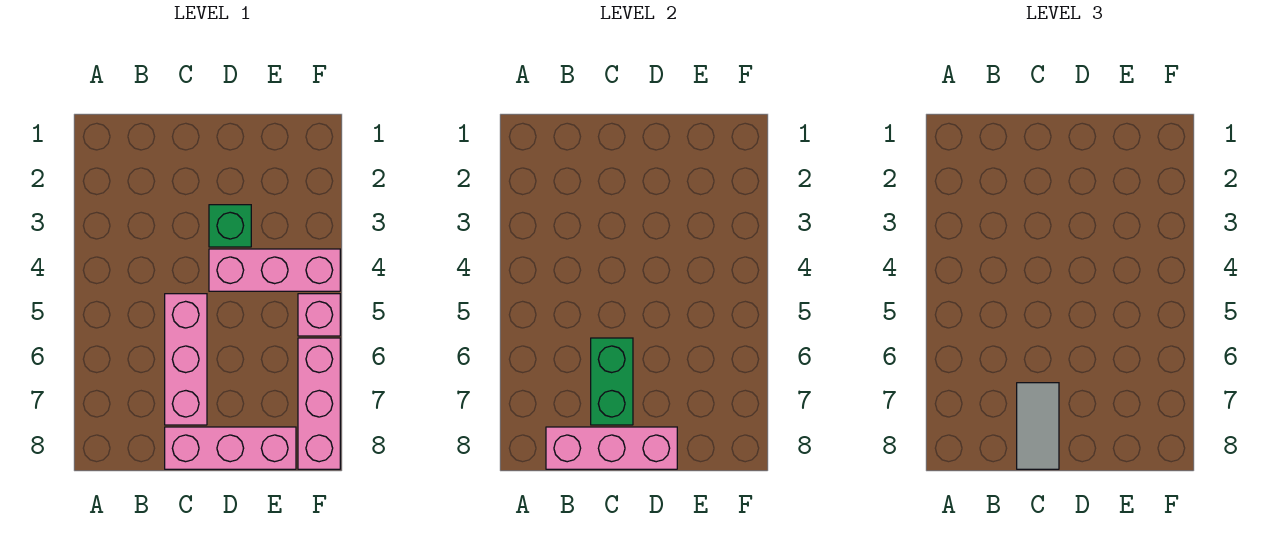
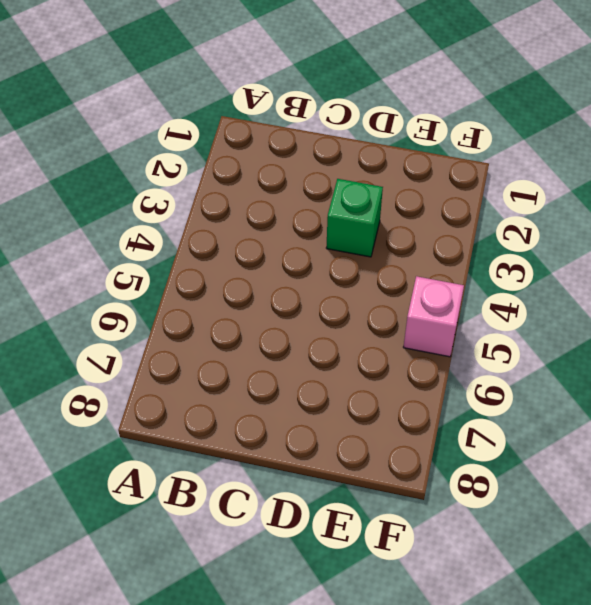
none -> pink 1x3 brick [165,294,207,425]
none -> pink 1x3 brick [165,427,296,469]

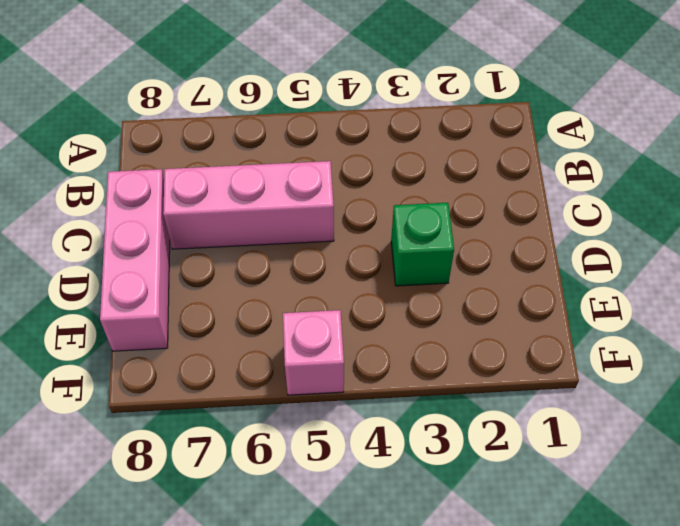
none -> pink 1x3 brick [209,249,340,291]
none -> pink 1x3 brick [298,338,340,469]

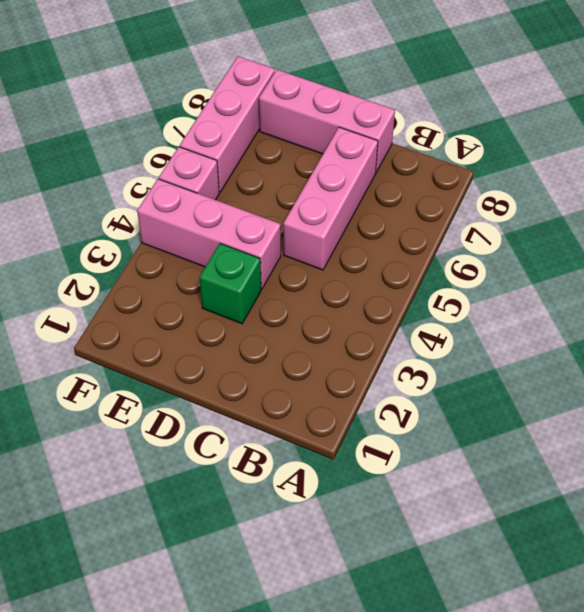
none -> pink 1x3 brick [546,427,677,469]
none -> green 1x2 brick [591,338,633,425]

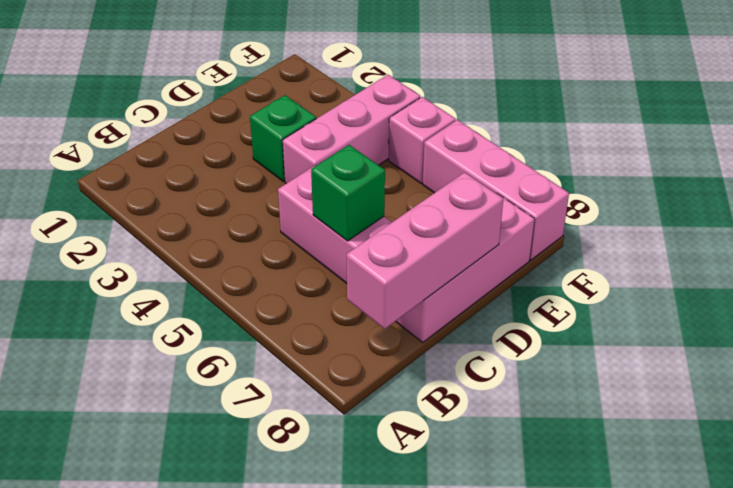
green 1x1 brick [311,145,385,241] -> green 1x2 brick [591,338,633,425]
none -> grey 1x2 tile [1017,383,1059,469]

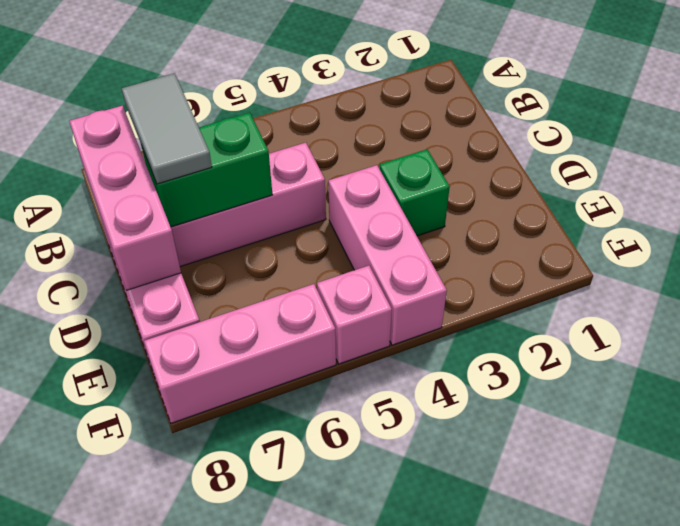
grey 1x2 tile [122,73,212,184] -> grey 1x2 tile turned to [1017,383,1059,469]

